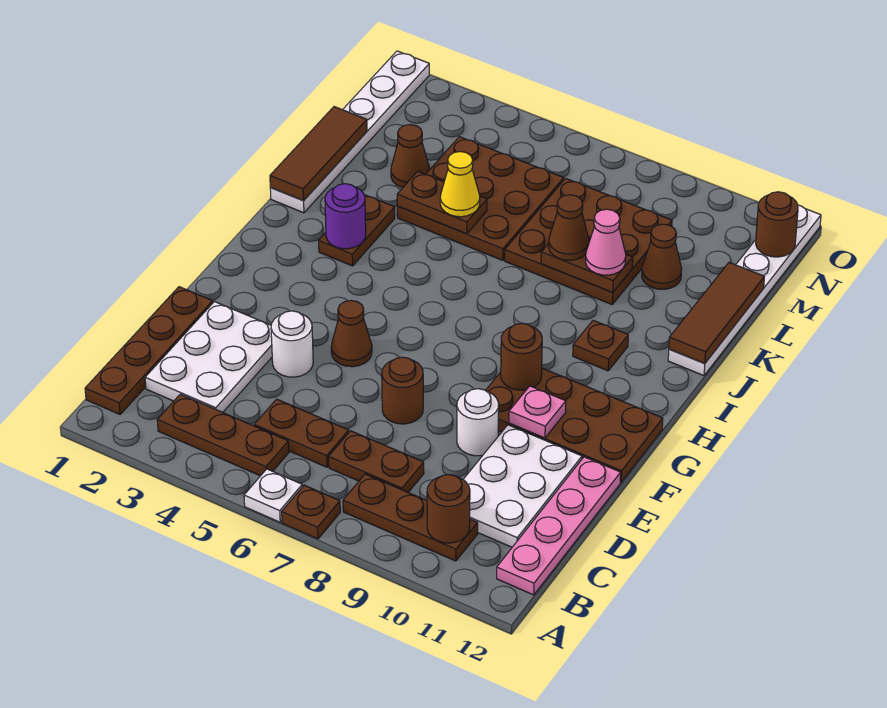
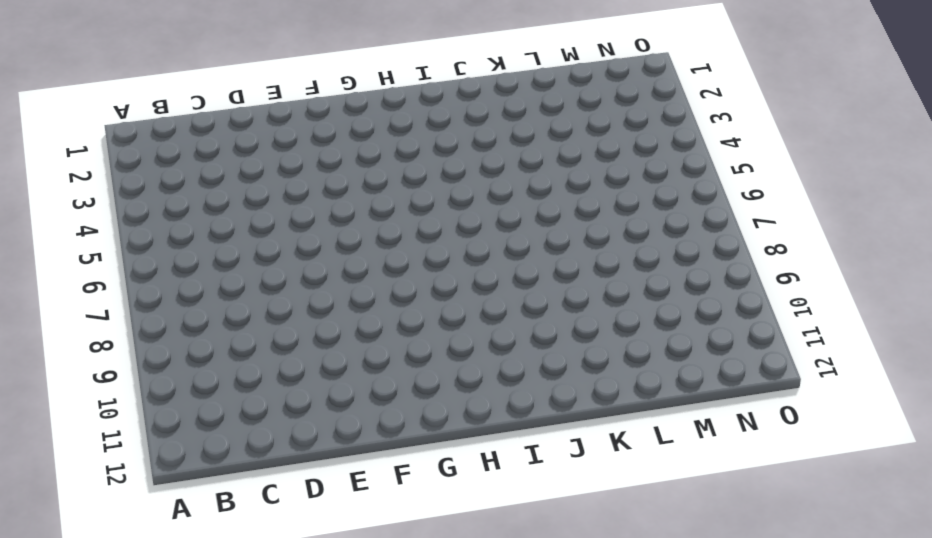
none -> white 1x1 plate [244,469,302,522]
none -> brown 1x1 plate [282,485,340,539]
none -> brown 1x4 plate [85,287,213,414]
none -> brown 1x3 plate [157,394,289,476]

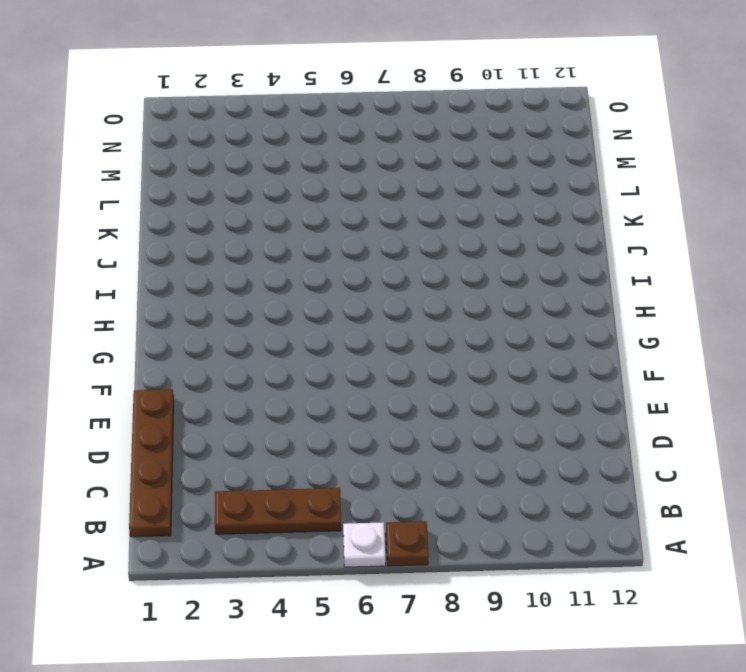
none -> brown 1x3 plate [343,474,478,561]
none -> pink 1x4 plate [497,457,621,595]
none -> white 2x3 plate [145,302,272,412]
none -> brown 1x2 plate [254,399,349,467]

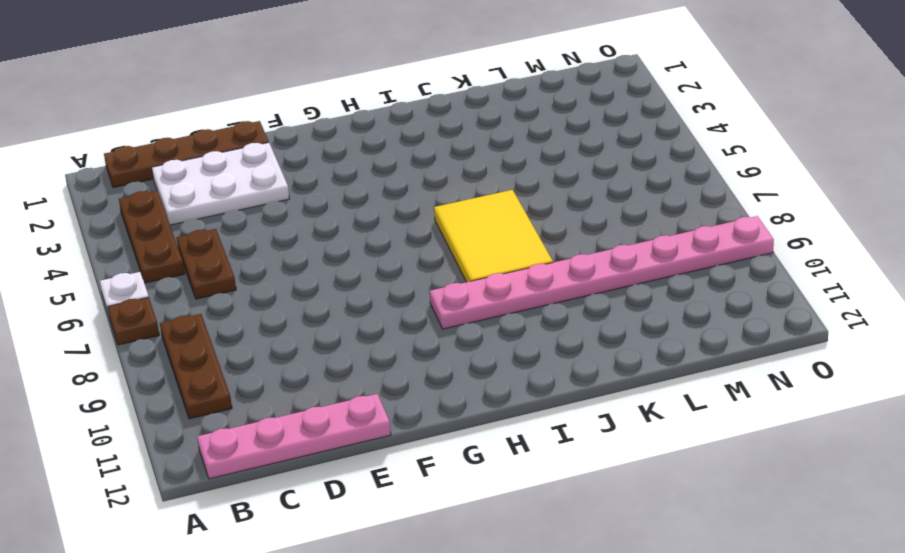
pink 1x8 plate [430,216,774,329] -> brown 3x3 plate [505,178,672,304]
yellow 2x3 tile [434,190,553,282] -> none
none -> brown 1x2 plate [329,431,424,492]
none -> white 2x3 plate [463,425,582,547]
none -> white 1x1 round brick [271,311,313,377]
none -> brown 1x1 round brick [382,357,423,424]

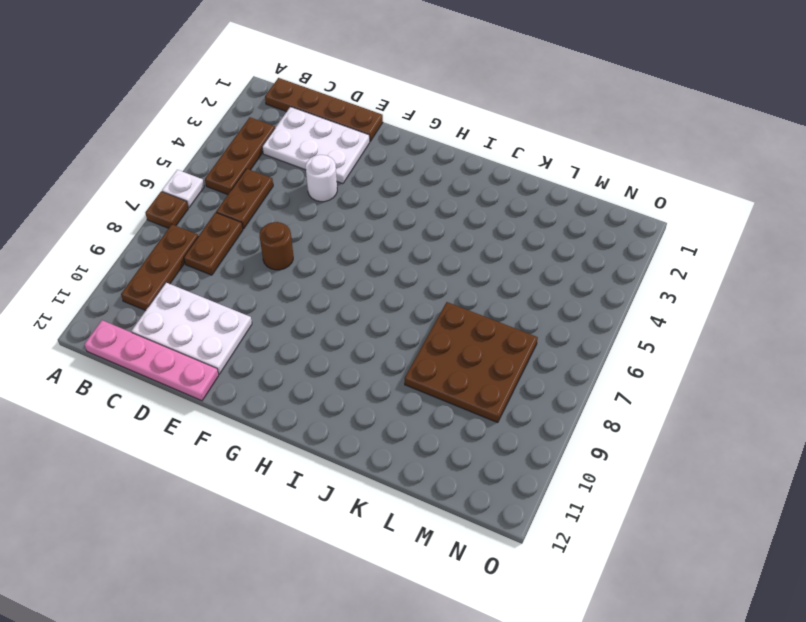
none -> white 1x1 round brick [457,389,499,456]
none -> brown 1x1 cone [331,301,372,367]
none -> brown 2x4 plate [485,368,663,482]
none -> brown 1x2 plate [319,195,395,266]

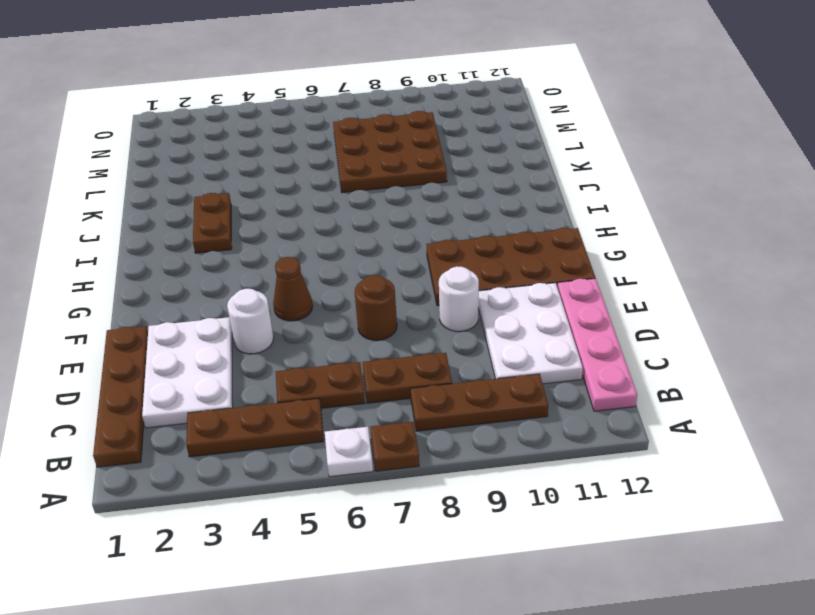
none -> brown 1x1 plate [573,320,628,371]
none -> white 1x6 plate [270,51,429,213]
none -> white 1x6 plate [668,205,821,376]
none -> brown 3x3 plate [397,137,564,260]

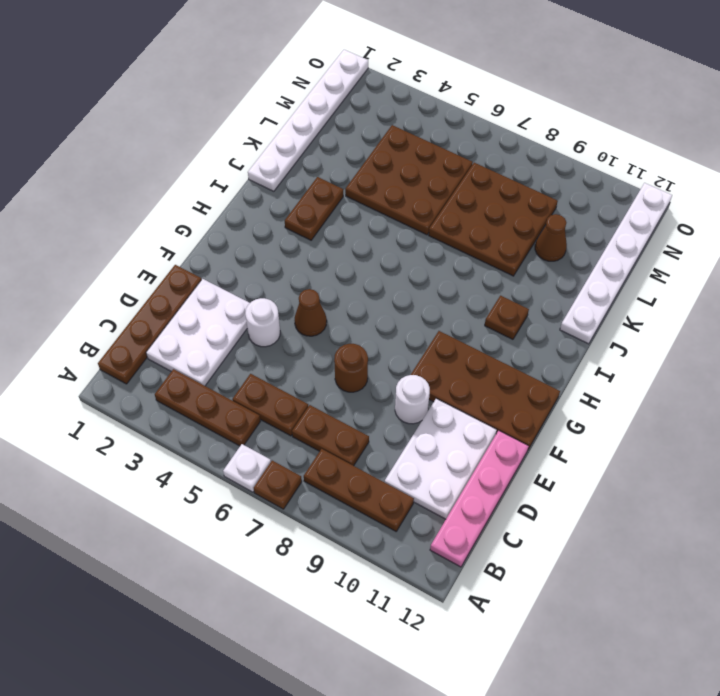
none -> brown 1x1 cone [391,125,430,187]
none -> brown 1x1 round brick [427,475,470,543]
none -> pink 1x1 plate [509,386,566,438]
none -> brown 1x1 round brick [501,323,542,390]

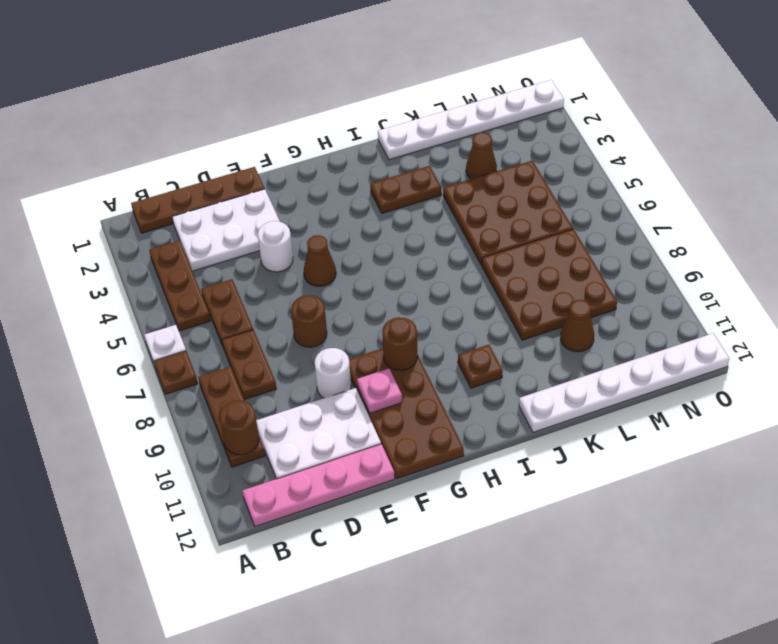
none -> purple 1x1 round brick [325,184,366,249]
none -> brown 1x3 tile [270,107,367,201]
none -> brown 1x3 tile [669,263,764,363]
none -> brown 1x2 plate [397,171,487,234]

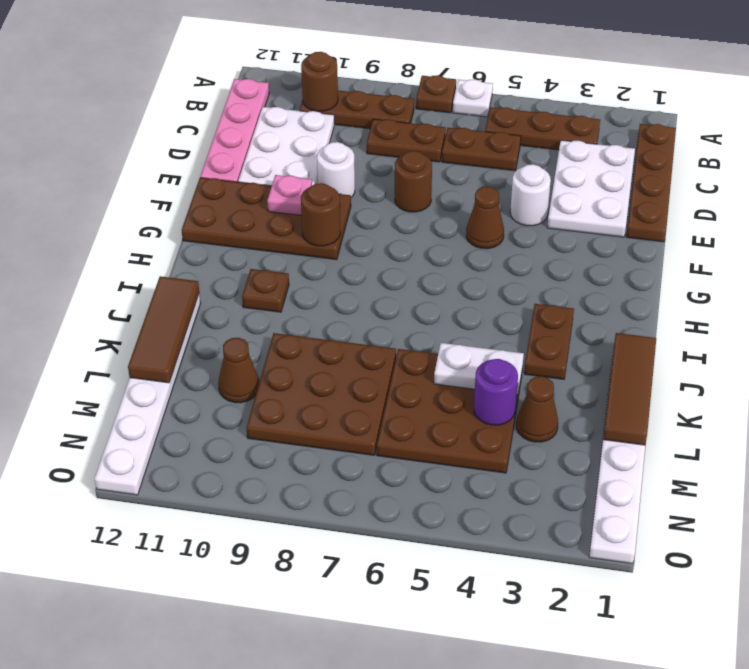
white 1x2 plate [434,343,524,395] -> brown 1x2 plate [397,171,487,234]
purple 1x1 round brick [474,359,518,425] -> purple 1x1 round brick moved to [325,184,366,249]
none -> brown 1x2 plate [541,240,633,292]
none -> brown 1x1 round brick [756,192,798,257]
none -> yellow 1x1 cone [440,152,480,217]
none -> brown 1x1 cone [549,195,589,260]

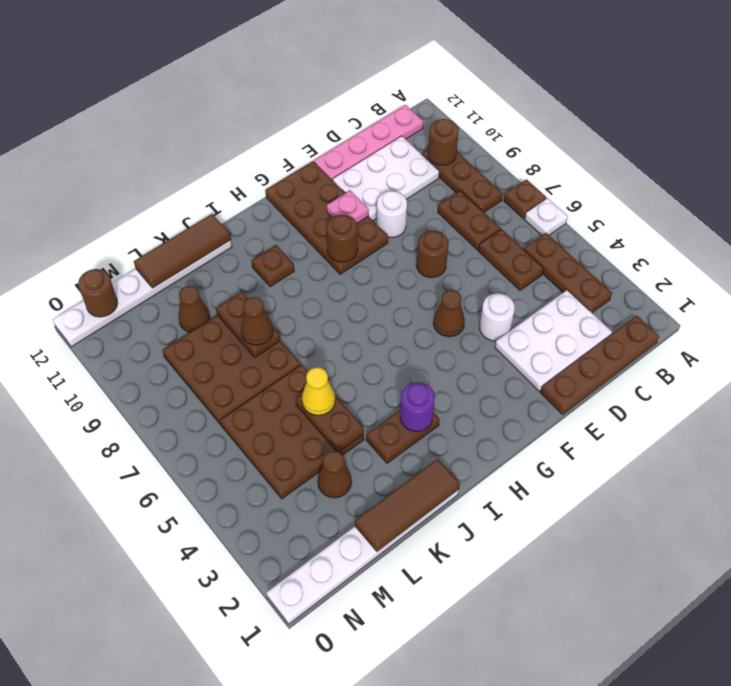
none -> pink 1x1 cone [586,209,626,275]

